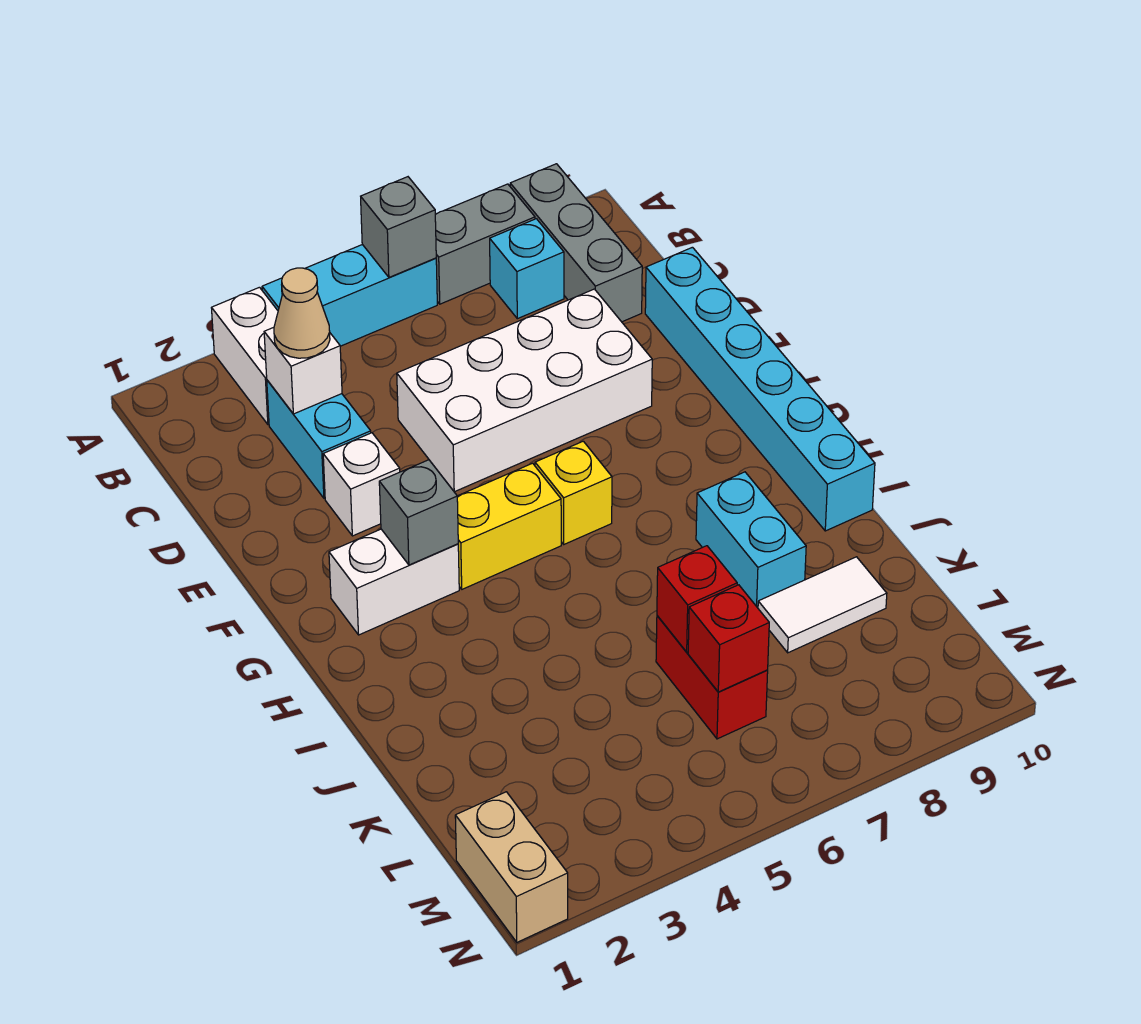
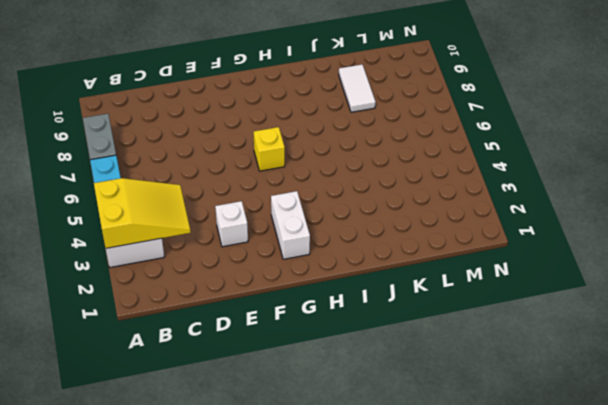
yellow 2x3 slope [94,178,191,248] -> white 1x1 brick [264,327,342,414]
none -> grey 1x3 brick [510,164,642,322]
none -> cyan 1x1 brick [490,219,564,319]
none -> cyan 1x2 brick [267,380,371,498]

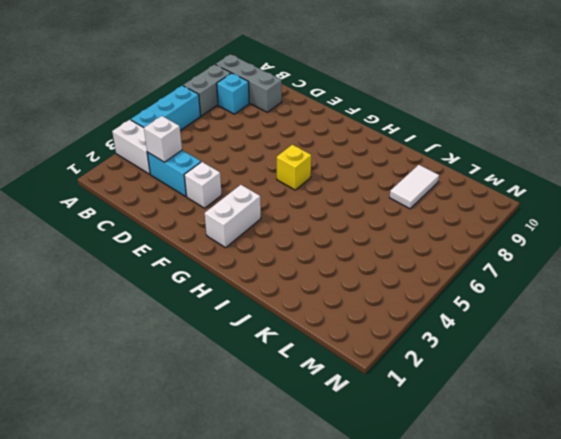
none -> white 2x4 brick [397,289,652,492]
none -> cyan 1x6 brick [645,247,875,531]
none -> yellow 1x2 brick [457,463,561,589]

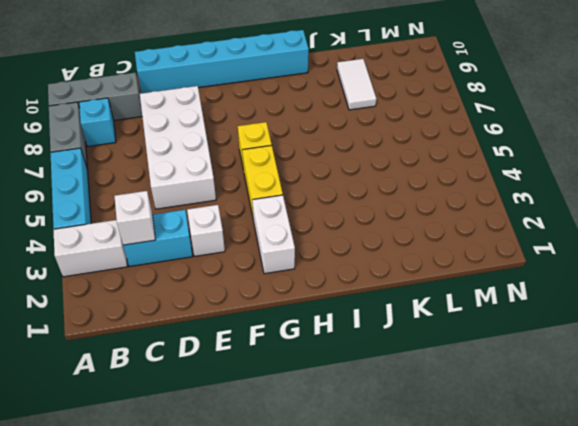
none -> cyan 1x2 brick [696,472,806,608]
none -> red 1x2 brick [656,616,768,739]
none -> tan 1x2 brick [455,792,568,942]

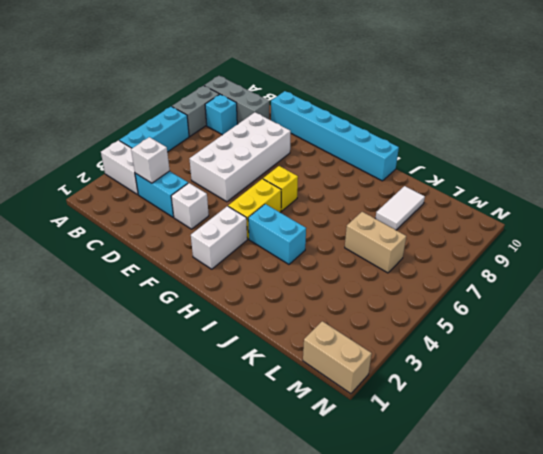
cyan 1x2 brick [248,204,306,264] -> cyan 1x2 brick moved to [696,472,806,608]
tan 1x2 brick [345,212,406,273] -> red 1x2 brick [656,616,768,739]
none -> grey 1x1 brick [361,177,436,277]
none -> grey 1x1 brick [379,460,458,565]
none -> red 1x1 brick [657,546,737,652]

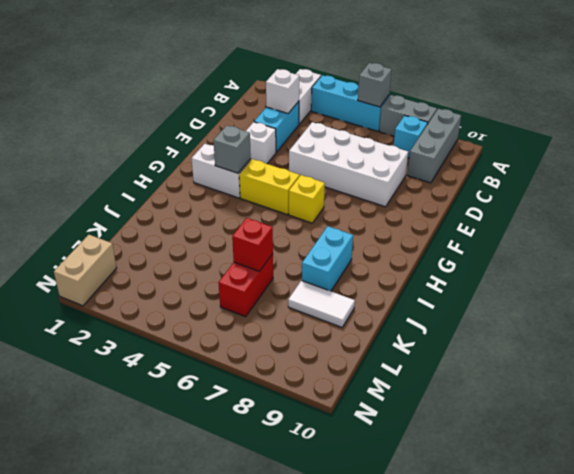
none -> cyan 1x6 brick [645,247,875,531]
none -> red 1x1 brick [688,585,769,692]
none -> tan 1x1 cone [274,268,330,358]

